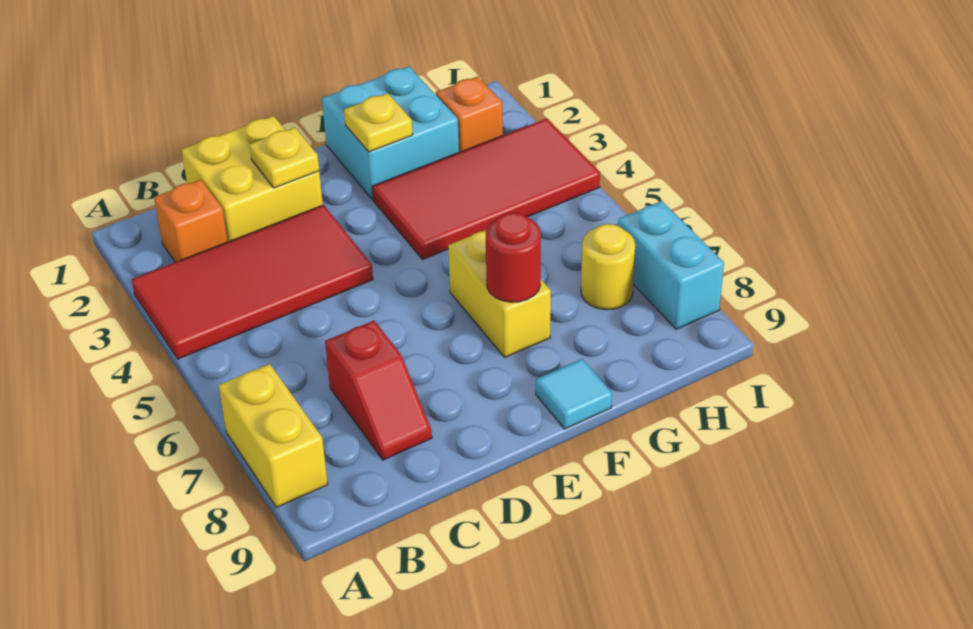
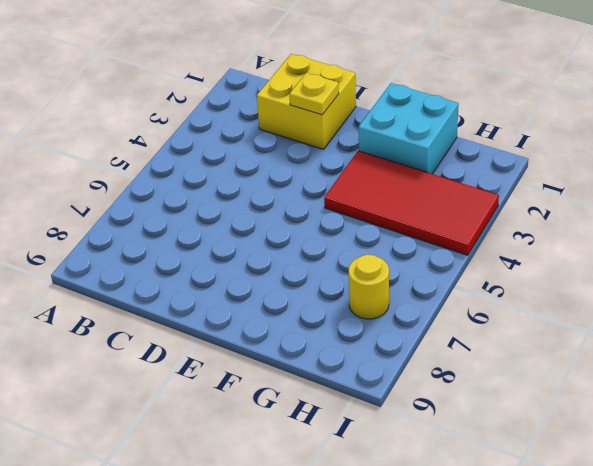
none -> red 2x4 tile [132,205,373,359]
none -> yellow 1x2 brick [219,364,328,508]
none -> orange 1x1 brick [154,180,227,262]

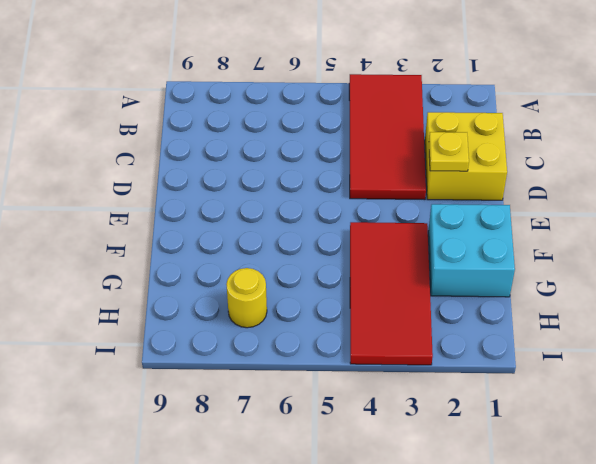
none -> yellow 1x2 brick [219,364,328,508]
none -> orange 1x1 brick [154,180,227,262]
none -> red 1x2 slope [325,321,432,460]

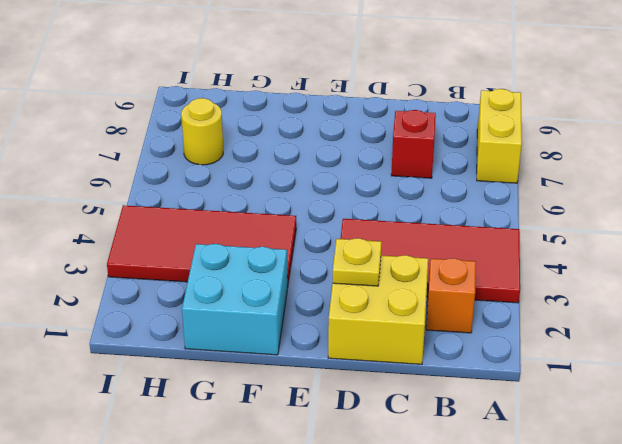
none -> yellow 1x2 brick [448,230,551,357]
none -> cyan 1x1 tile [536,359,612,429]
none -> orange 1x1 brick [436,77,503,152]

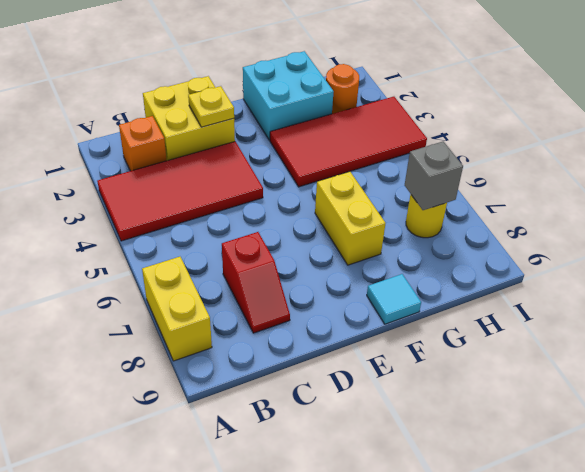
orange 1x1 round brick [326,64,359,114] -> orange 1x1 brick [436,77,503,152]
grey 1x1 brick [405,141,463,210] -> none
none -> cyan 1x2 brick [618,201,724,329]
none -> yellow 1x1 plate [344,93,413,152]
none -> red 1x1 round brick [486,212,541,302]

